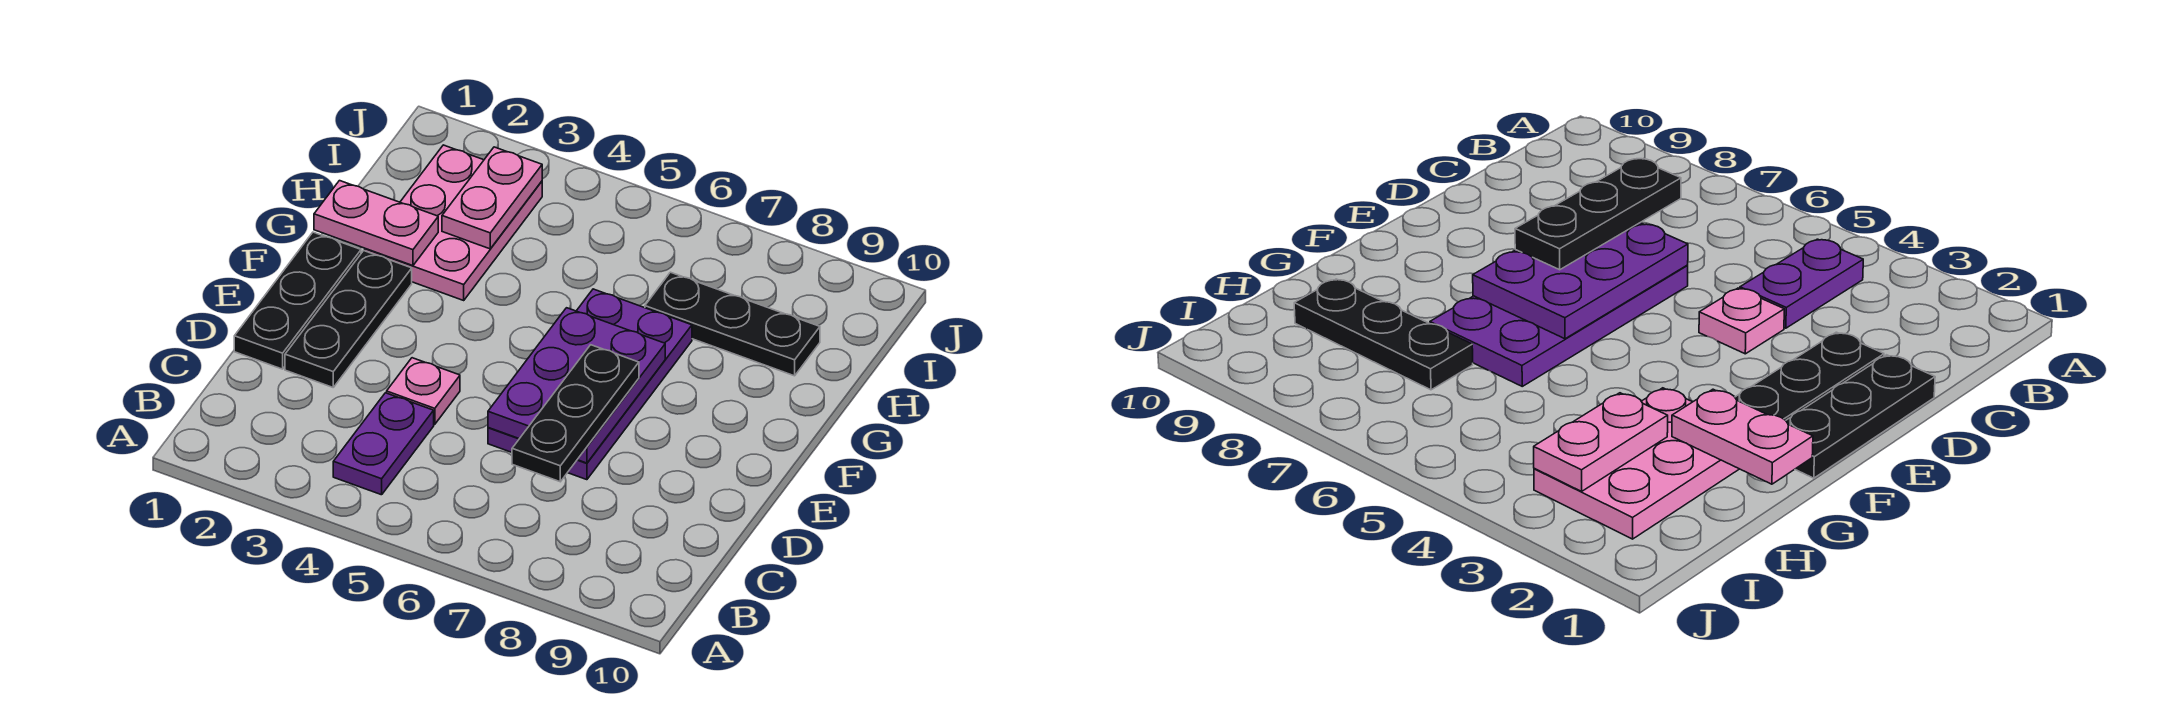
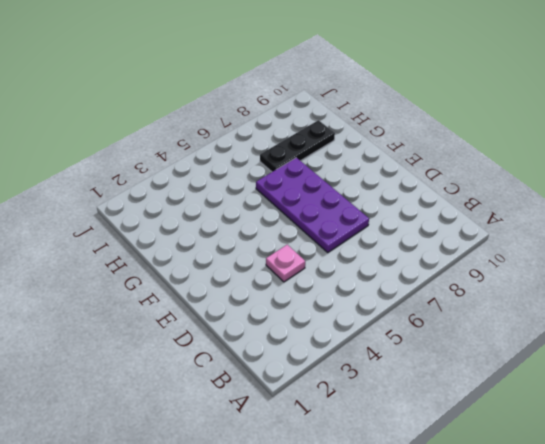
none -> purple 1x2 plate [333,393,434,495]
none -> black 1x3 plate [234,232,361,369]

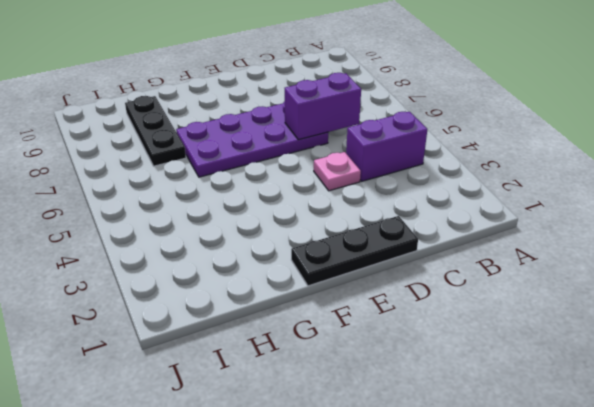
purple 1x2 brick [346,112,428,181] -> purple 1x2 plate [333,393,434,495]
purple 1x2 brick [285,73,361,140] -> purple 2x3 plate [488,308,665,463]
none -> black 1x3 plate [285,251,412,387]
none -> pink 2x3 plate [365,145,542,300]

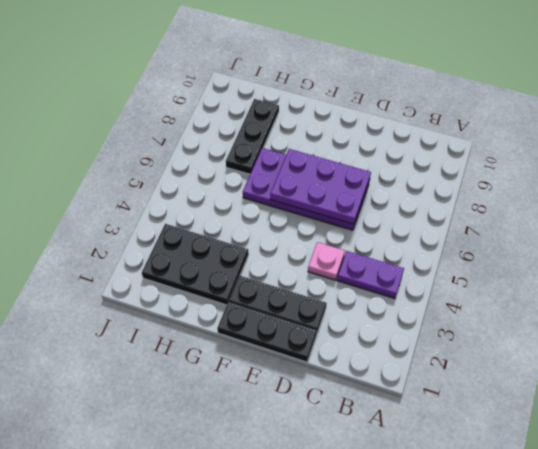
black 2x3 plate [142,224,249,305] -> pink 2x3 plate [365,145,542,300]
none -> pink 1x2 plate [314,181,438,266]
none -> pink 1x2 plate [442,147,542,249]

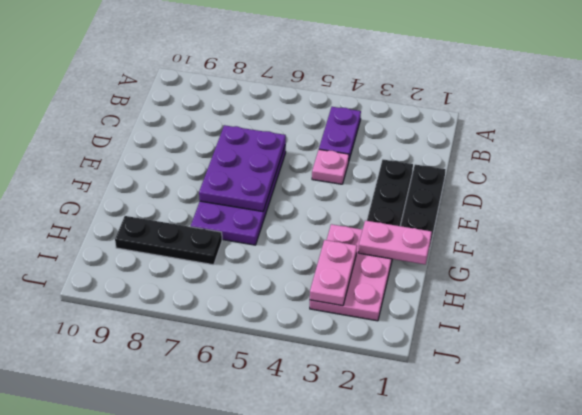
none -> black 1x3 plate [512,345,639,482]

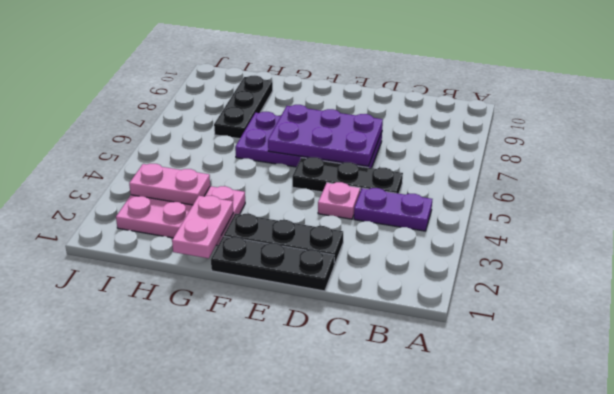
black 1x3 plate [292,157,403,194] -> black 1x3 plate moved to [512,345,639,482]

